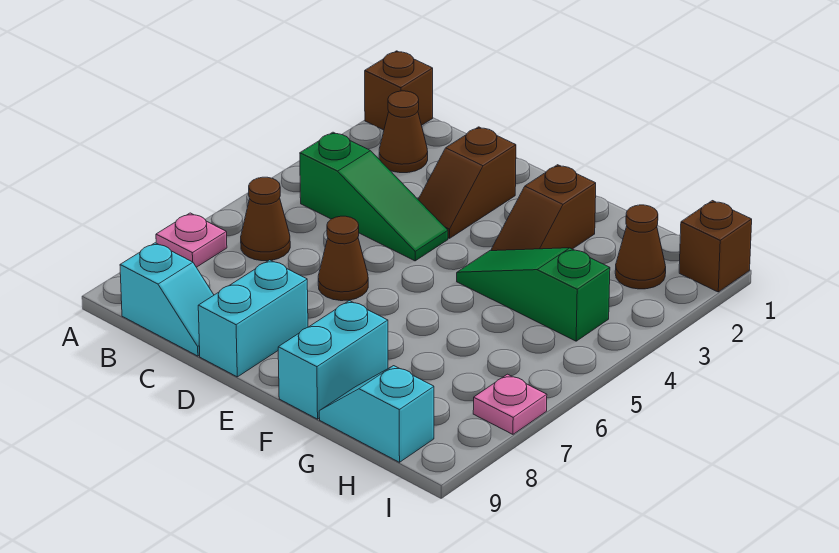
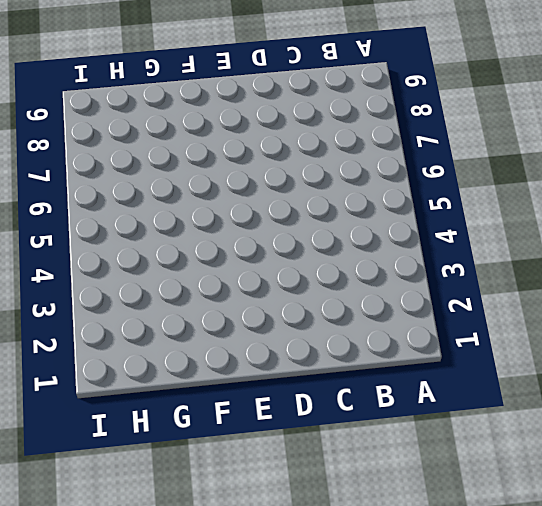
none -> brown 1x1 brick [365,51,433,130]
none -> pink 1x1 plate [156,213,227,267]
none -> brown 1x1 cone [379,91,428,173]

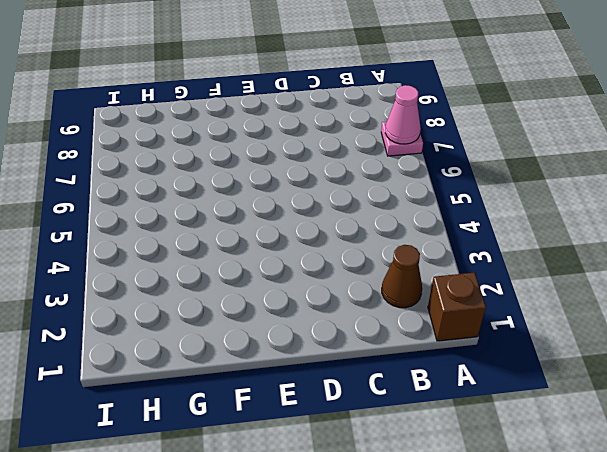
pink 1x1 cone [385,85,421,144] -> none
none -> green 1x3 slope [300,132,448,261]
none -> brown 1x1 cone [241,177,290,261]
none -> cyan 1x2 slope [120,243,214,356]

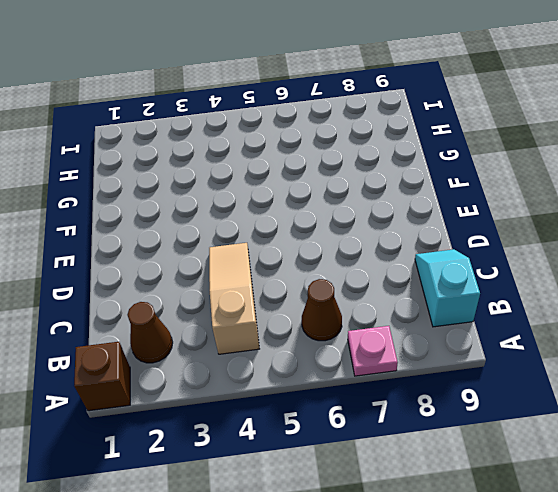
tan 1x3 slope [209,243,259,354] -> green 1x3 slope [300,132,448,261]
none -> brown 1x2 slope [418,127,516,238]
none -> brown 1x1 cone [318,216,368,301]
none -> cyan 1x2 brick [198,260,308,377]

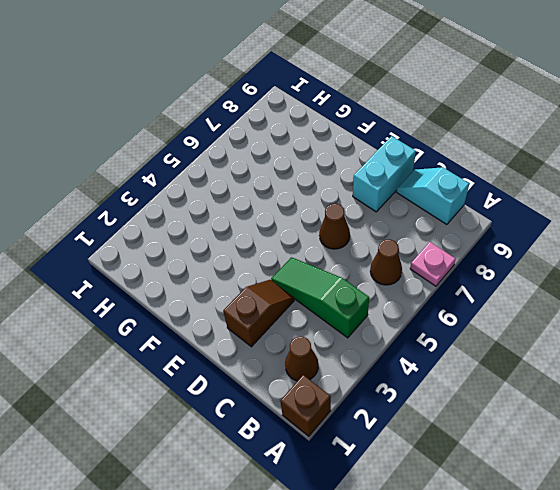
none -> brown 1x2 slope [491,165,596,251]
none -> green 1x3 slope [457,248,610,341]
none -> cyan 1x2 brick [278,301,388,419]

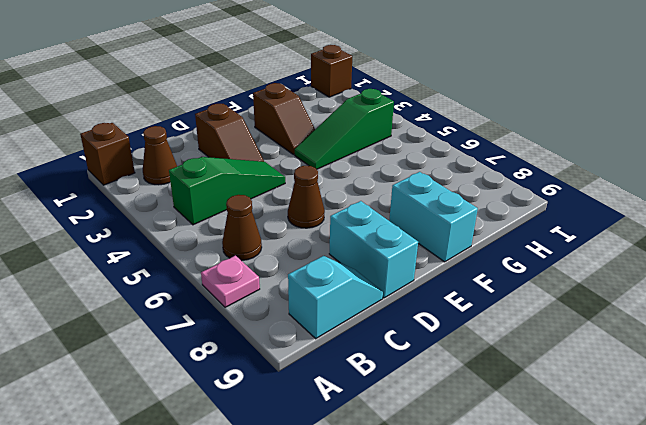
none -> cyan 1x2 slope [319,366,434,462]
none -> brown 1x1 cone [615,205,666,289]
none -> pink 1x1 plate [473,374,547,434]

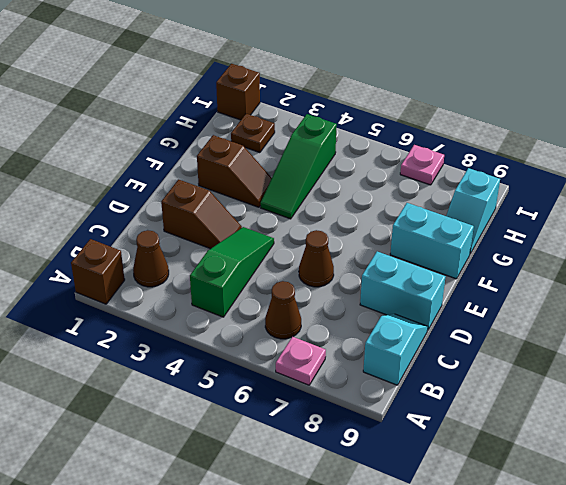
brown 1x1 plate [231,114,275,153] -> brown 1x1 cone [615,205,666,289]

